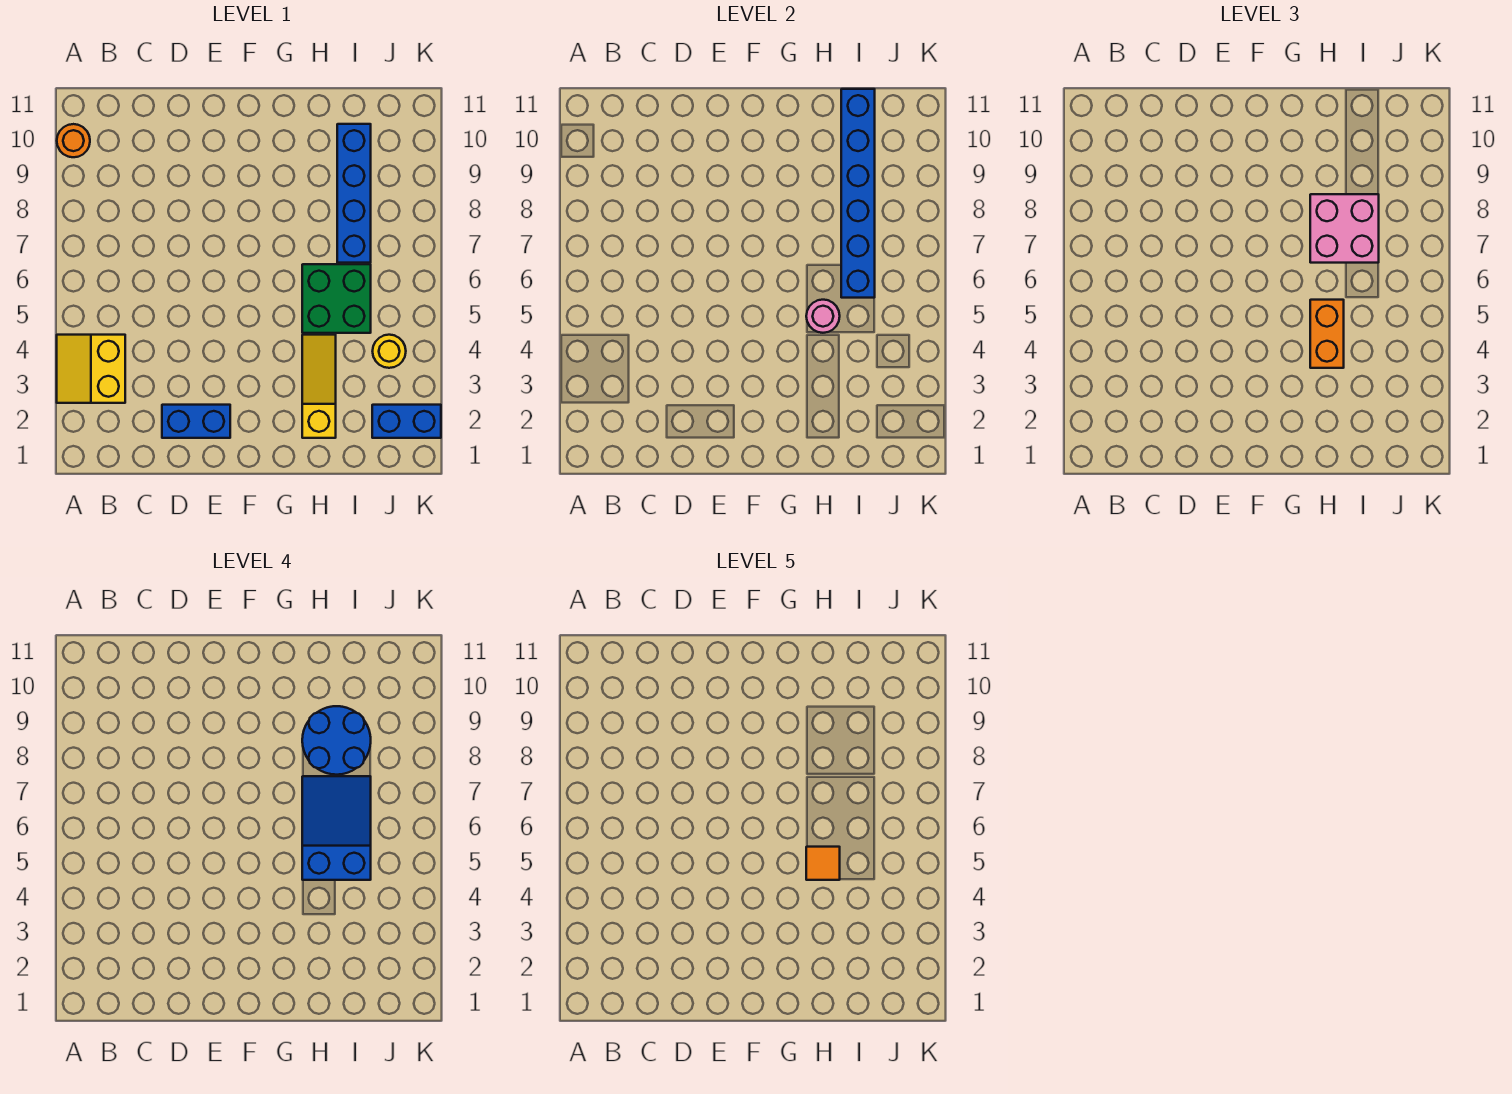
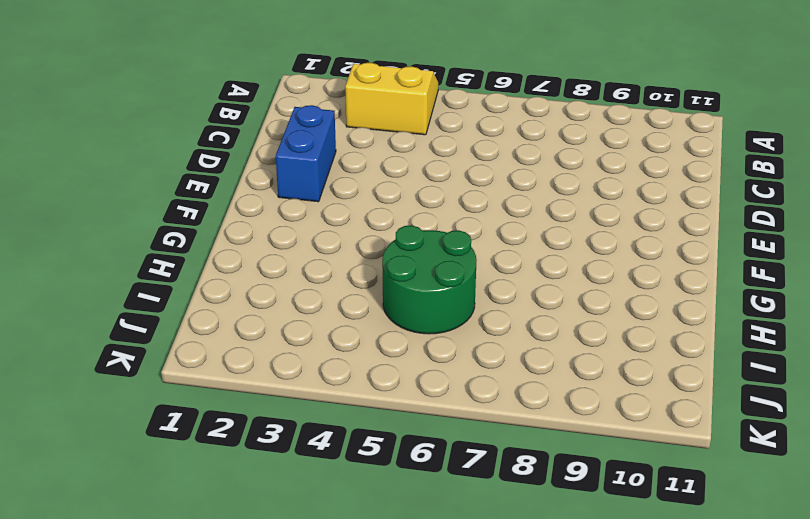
green 2x2 round brick [382,226,476,334] -> green 2x2 brick [302,264,371,333]
none -> orange 1x1 round brick [57,124,90,157]
none -> yellow 1x3 slope [302,335,336,438]
none -> blue 1x4 brick [337,124,371,263]

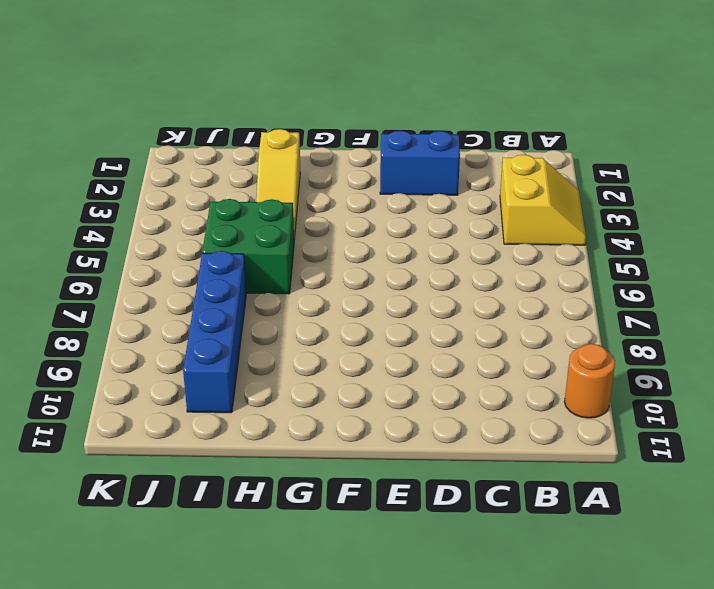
none -> blue 1x2 brick [372,405,441,438]
none -> yellow 1x1 round brick [373,335,406,368]
none -> pink 1x1 round brick [806,300,840,333]

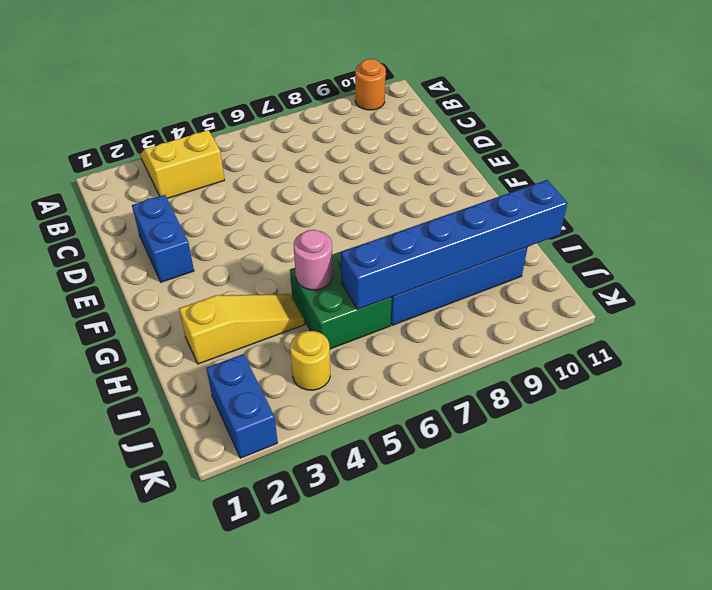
none -> orange 1x2 brick [1310,300,1344,368]
none -> pink 2x2 brick [1310,194,1379,263]
none -> blue 2x3 slope [302,776,371,880]

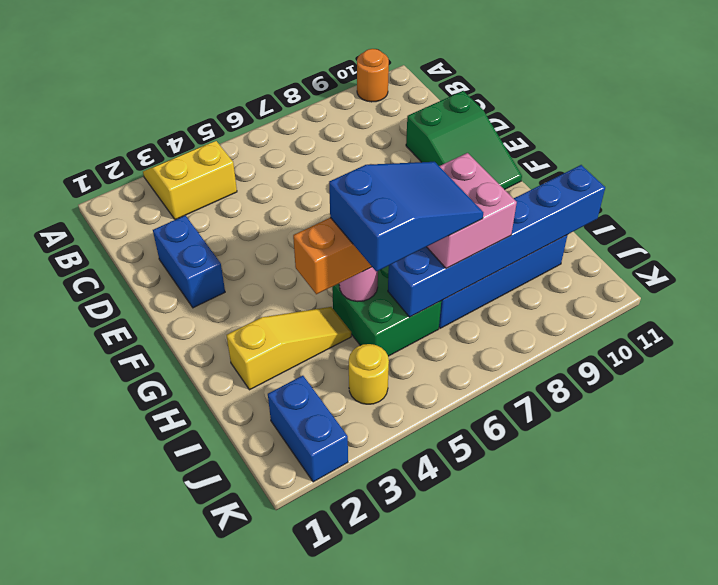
green 2x3 slope [406,91,522,190] -> none
none -> blue 2x2 round brick [302,706,371,775]
none -> orange 1x1 tile [806,847,840,880]

